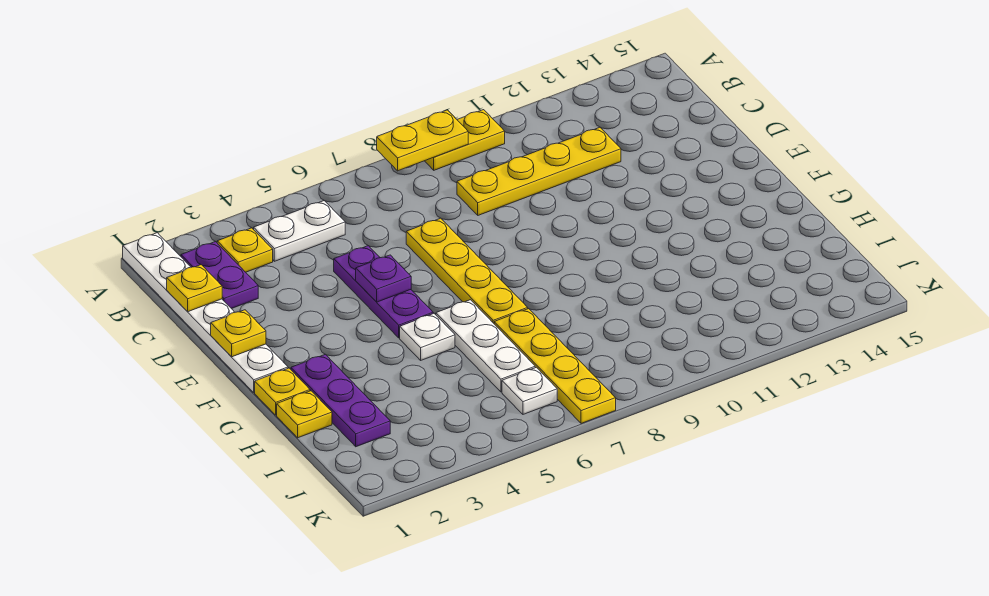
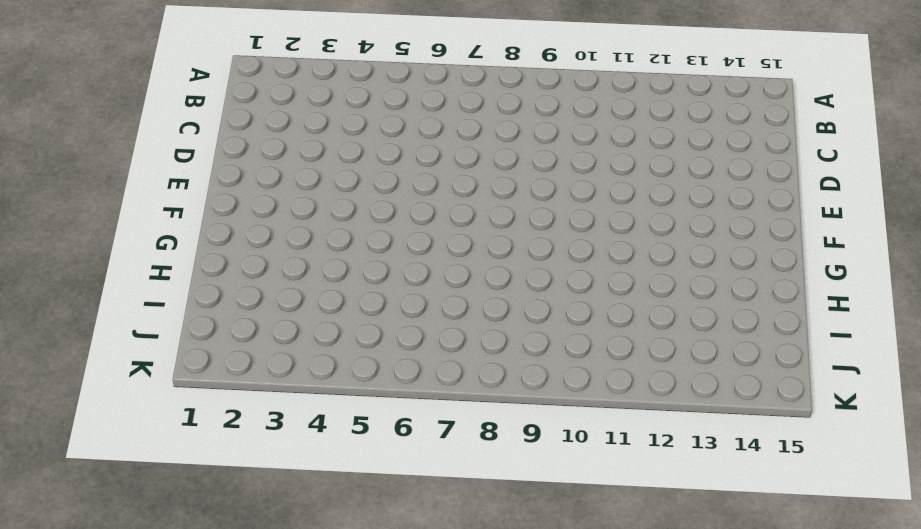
none -> white 1x6 plate [123,233,288,393]
none -> yellow 1x2 plate [425,110,505,170]
none -> purple 1x2 plate [181,242,258,309]

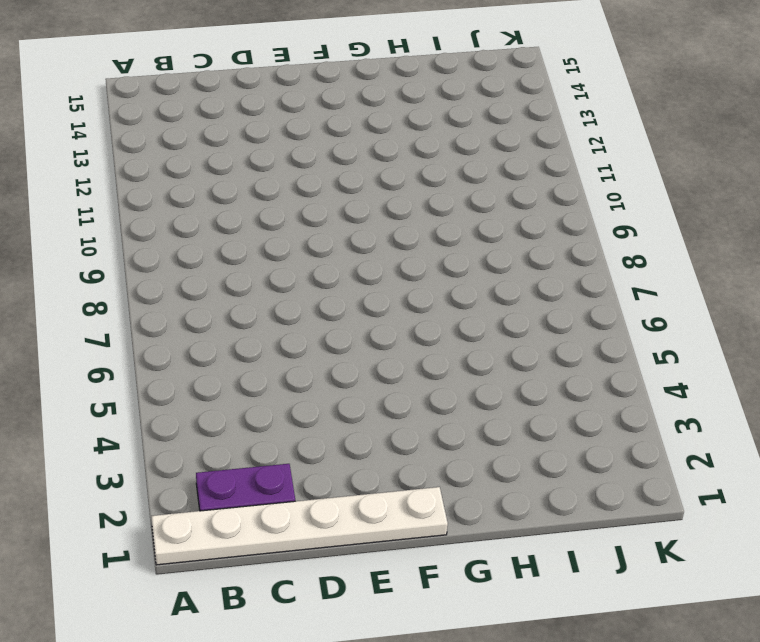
none -> yellow 1x2 plate [425,110,505,170]
none -> yellow 1x1 plate [217,228,273,272]
none -> white 1x2 plate [254,201,345,261]

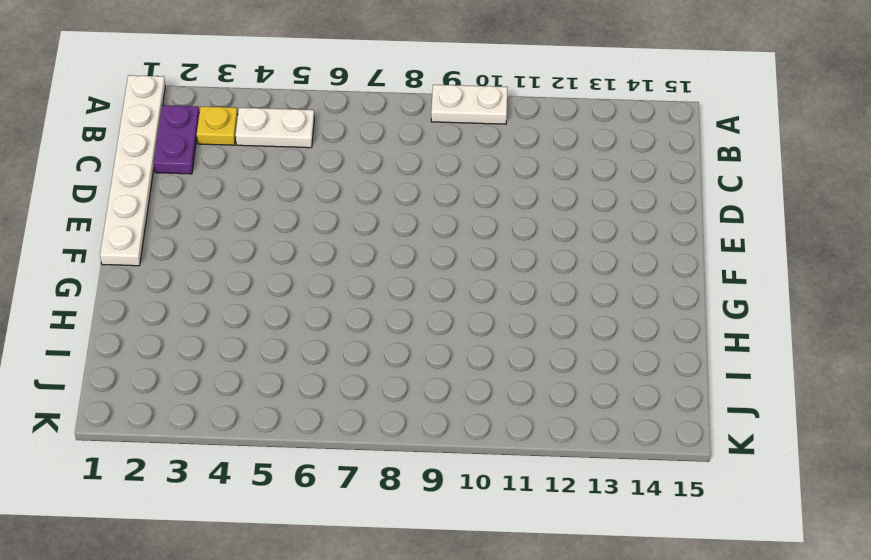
white 1x2 plate [431,85,508,124] -> yellow 1x2 plate [425,110,505,170]
none -> yellow 1x4 plate [457,128,621,215]
none -> purple 1x3 plate [334,246,433,338]
none -> yellow 1x4 plate [406,218,528,323]

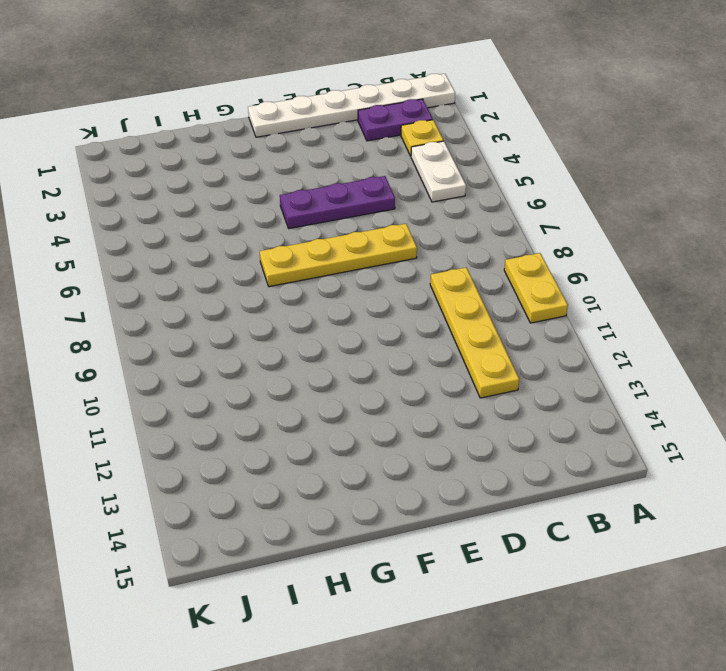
none -> yellow 1x1 plate [255,368,310,415]
none -> purple 1x3 plate [291,354,390,447]
none -> white 1x1 plate [400,313,455,360]

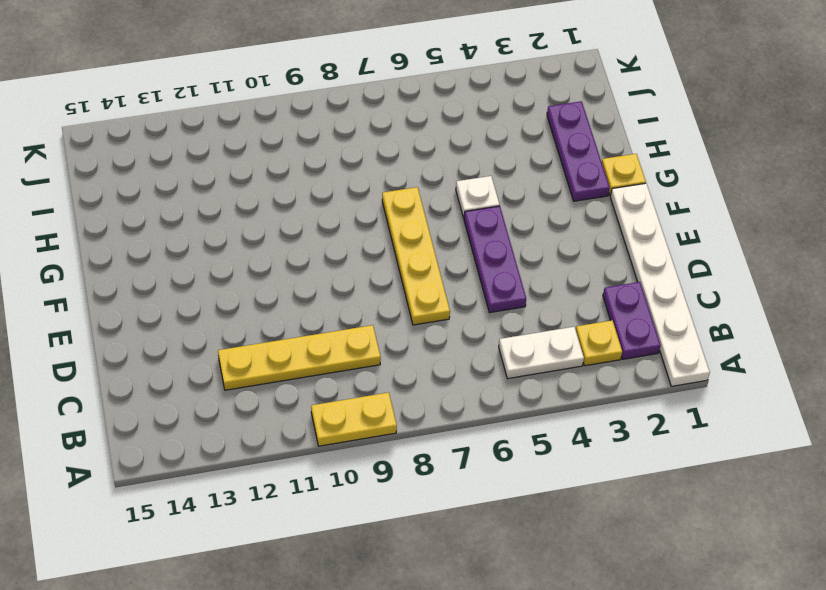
none -> white 1x3 plate [436,300,535,392]
none -> yellow 1x1 plate [277,391,332,438]
none -> yellow 1x4 plate [494,309,616,423]

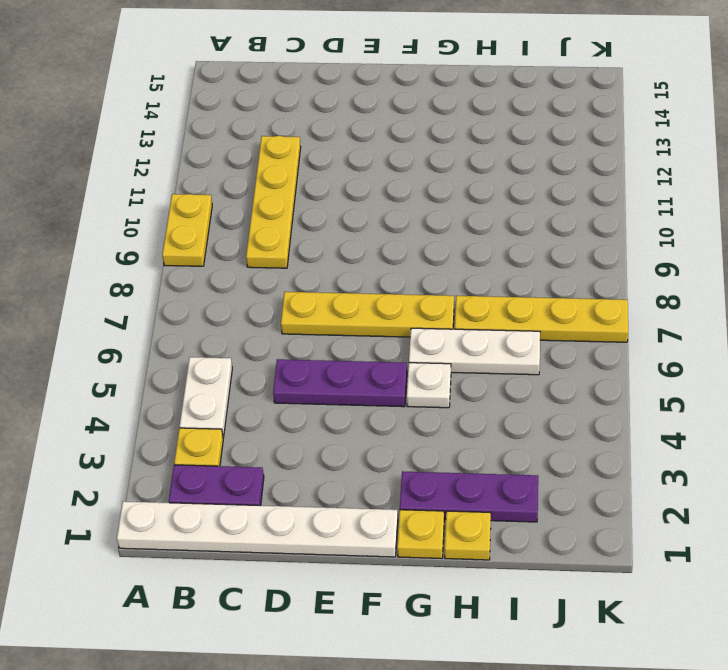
none -> white 1x1 plate [502,367,557,414]
none -> yellow 1x2 plate [377,110,468,171]
none -> yellow 1x1 plate [167,265,222,312]

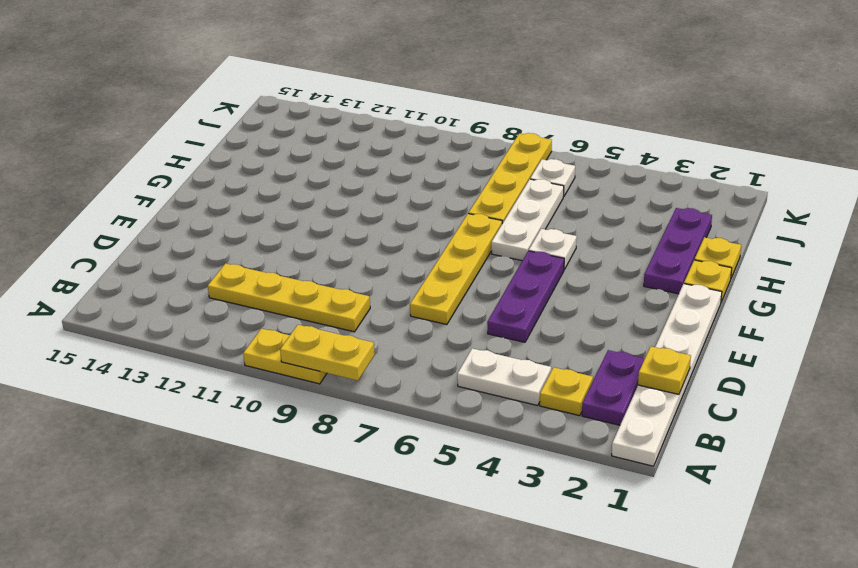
none -> yellow 1x1 plate [211,310,266,357]
none -> purple 1x1 plate [356,255,411,302]

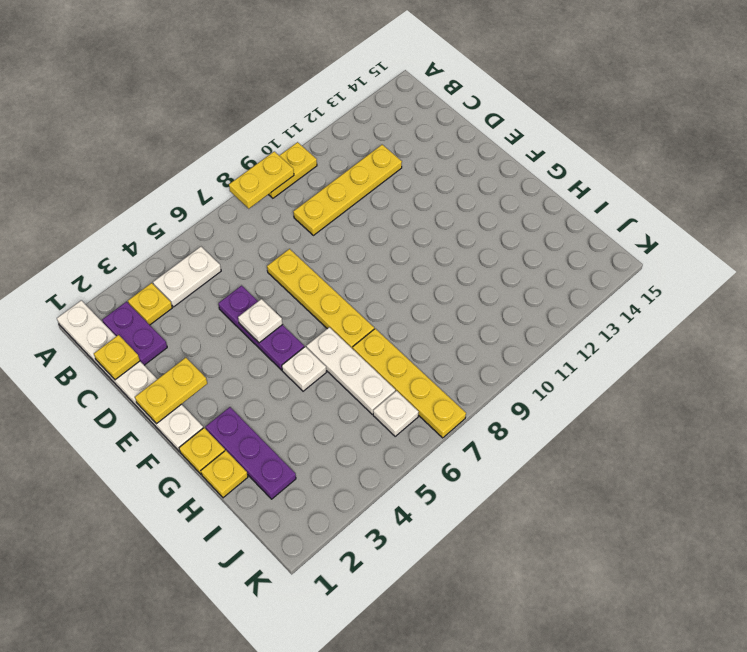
yellow 1x2 plate [135,358,207,424] -> yellow 1x1 plate [211,310,266,357]
white 1x1 plate [238,299,283,343] -> purple 1x1 plate [356,255,411,302]

